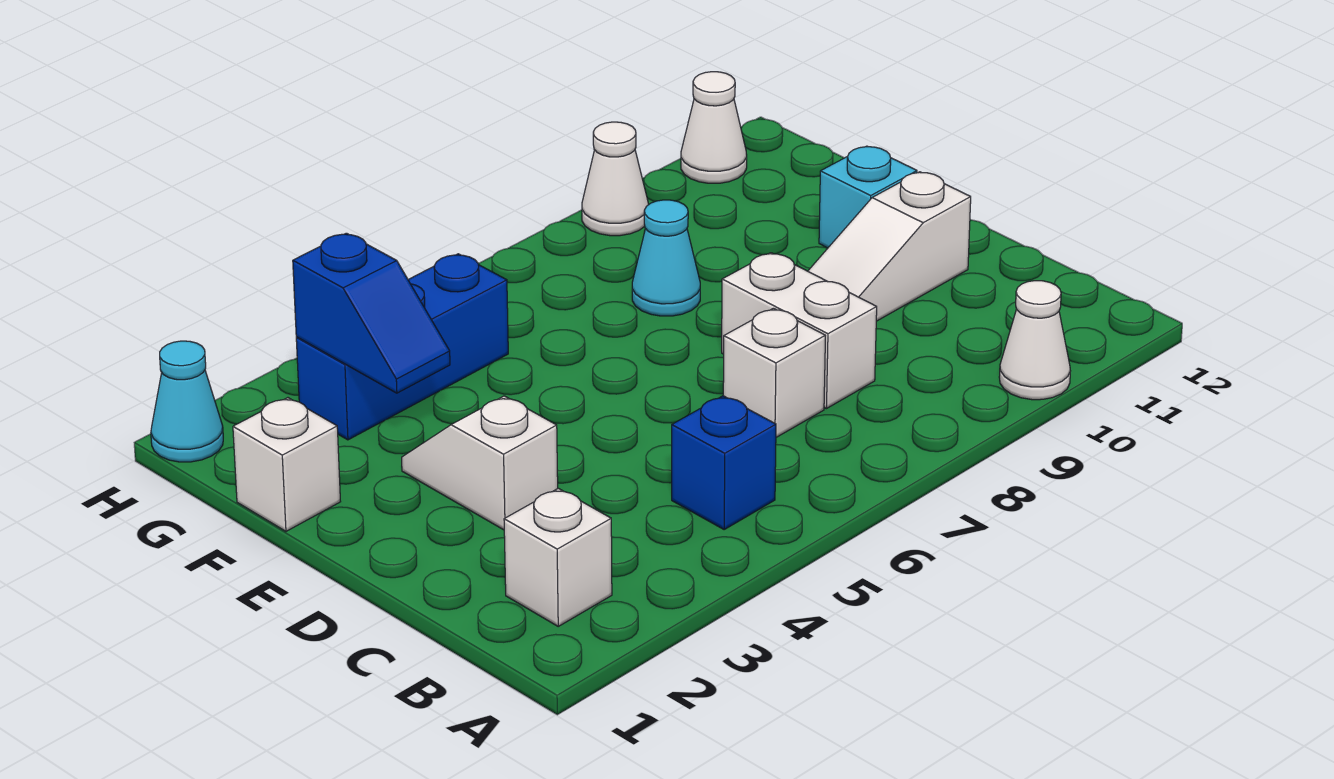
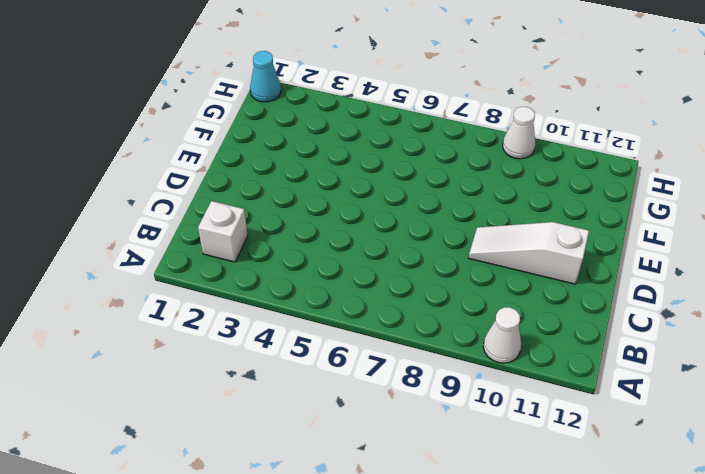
none -> blue 1x1 brick [672,396,776,529]
none -> white 1x1 brick [723,308,826,437]
none -> white 1x2 brick [722,253,877,409]

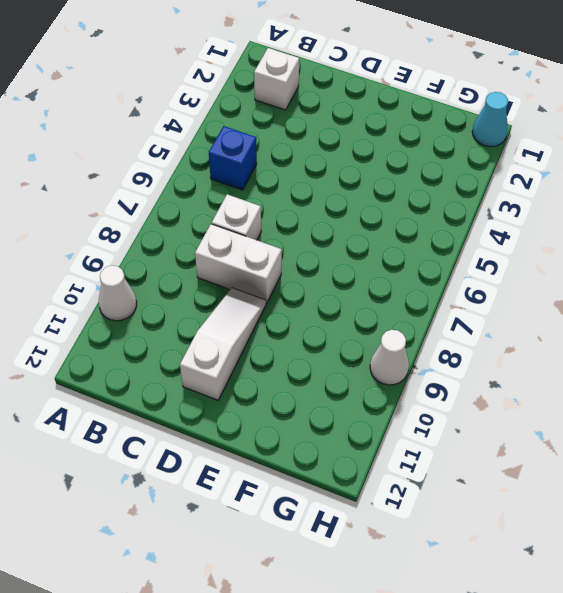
none -> white 1x2 slope [402,396,558,530]
none -> cyan 1x1 brick [819,146,917,248]
none -> white 1x1 brick [233,398,341,531]

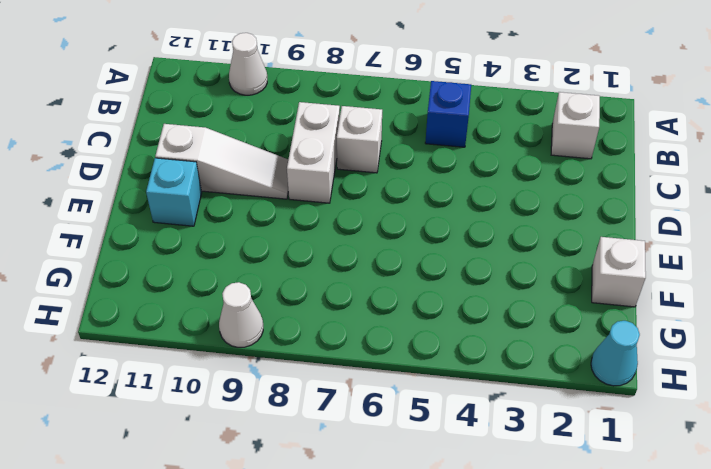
none -> white 1x2 slope [402,396,558,530]
none -> cyan 1x1 cone [632,200,700,316]
none -> blue 1x3 brick [296,254,508,440]

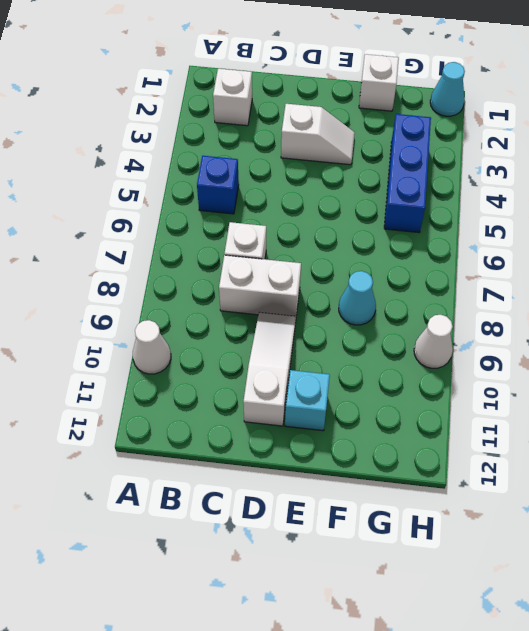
none -> white 1x1 cone [681,72,747,183]
none -> blue 1x2 slope [293,233,450,393]

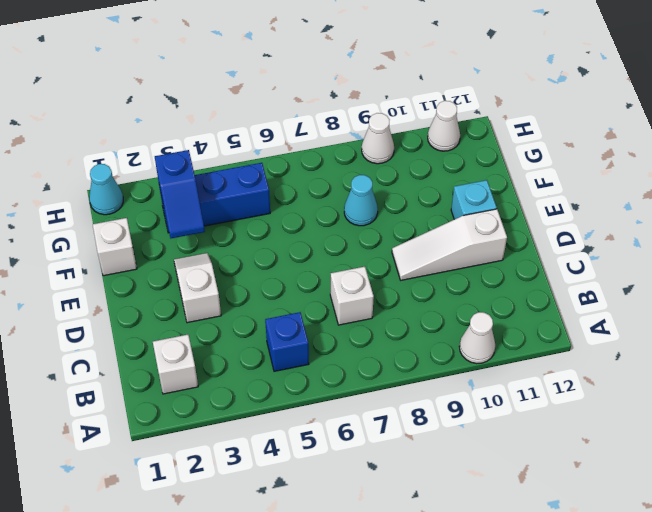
none -> white 1x2 brick [722,253,877,409]

